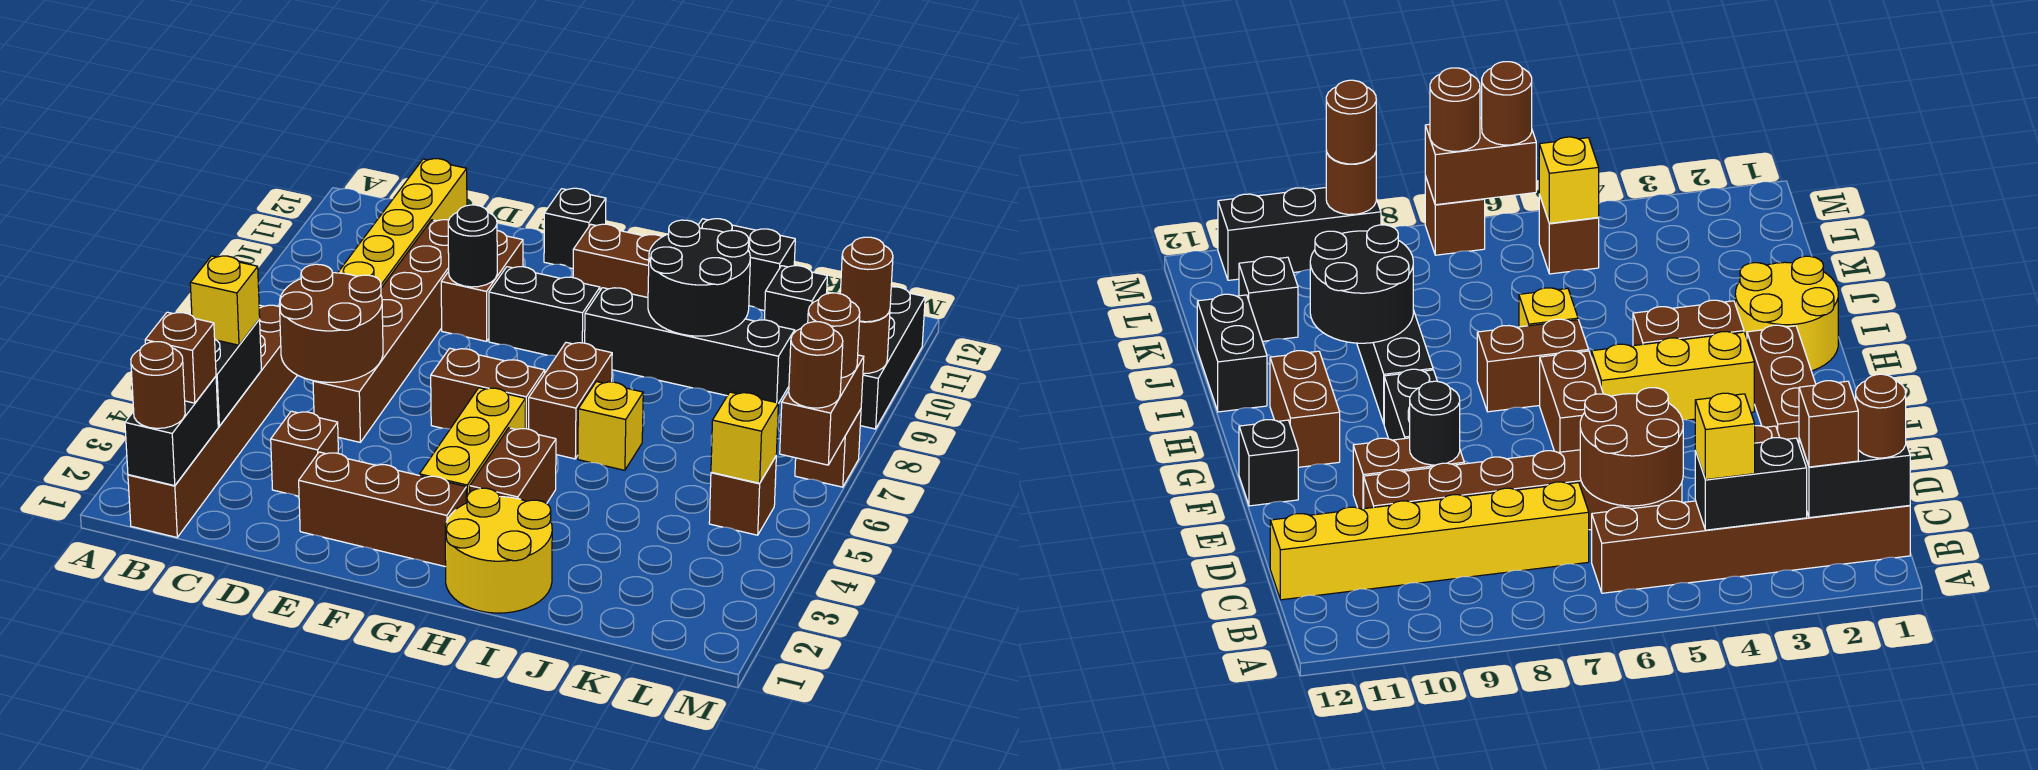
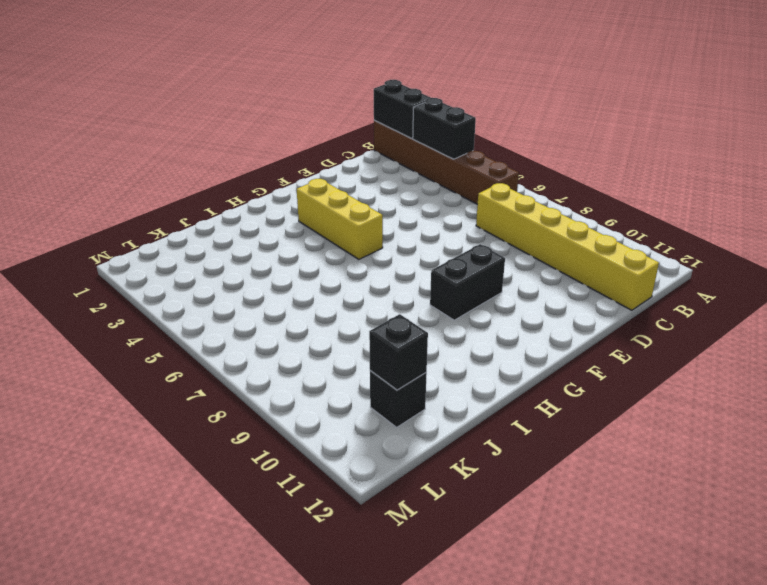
black 1x1 brick [369,314,428,390] -> black 1x1 brick moved to [544,188,606,269]
none -> brown 1x1 brick [271,411,338,496]
none -> brown 1x6 brick [313,220,449,442]
none -> brown 1x3 brick [299,452,466,567]
none -> brown 1x2 brick [441,231,523,341]

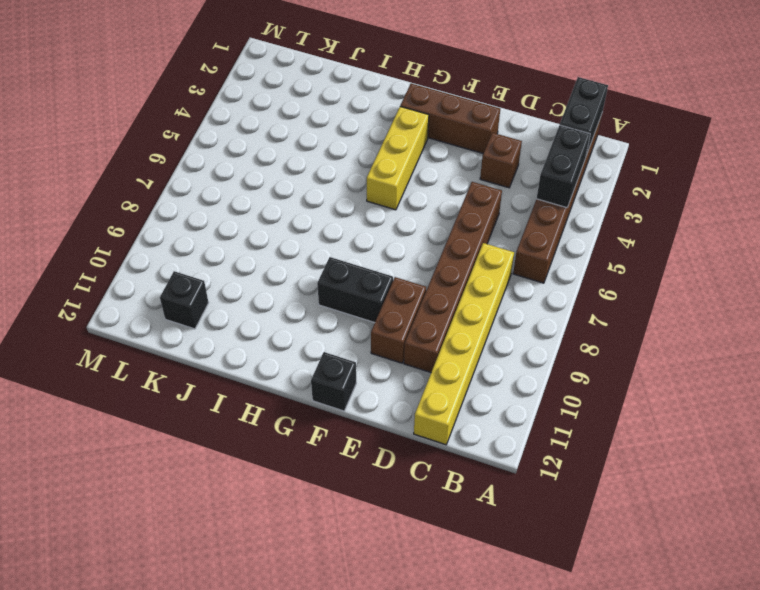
none -> brown 1x2 brick [431,348,545,429]
none -> brown 1x2 brick [573,224,662,297]
none -> yellow 2x2 round brick [445,488,552,613]
none -> brown 1x2 brick [470,428,556,504]

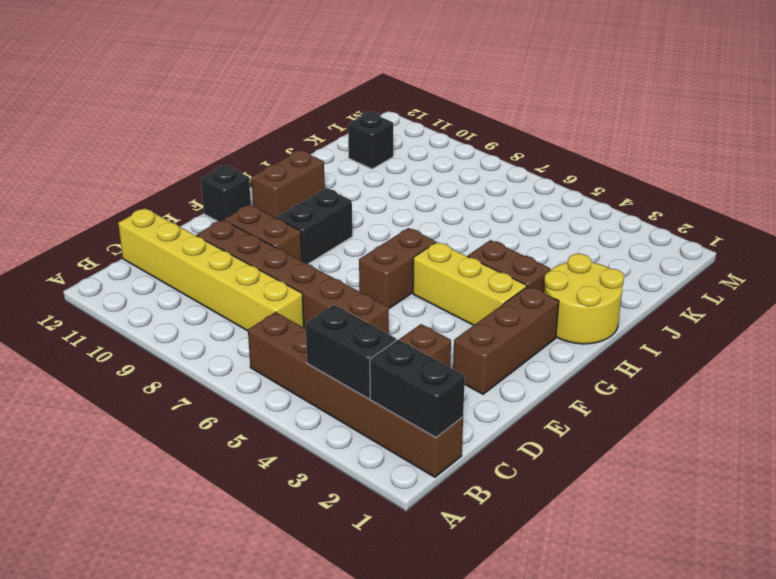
none -> brown 1x2 brick [529,342,612,459]
none -> black 1x4 brick [585,288,795,403]
none -> yellow 1x1 brick [578,382,643,470]
none -> black 1x2 brick [698,219,795,311]

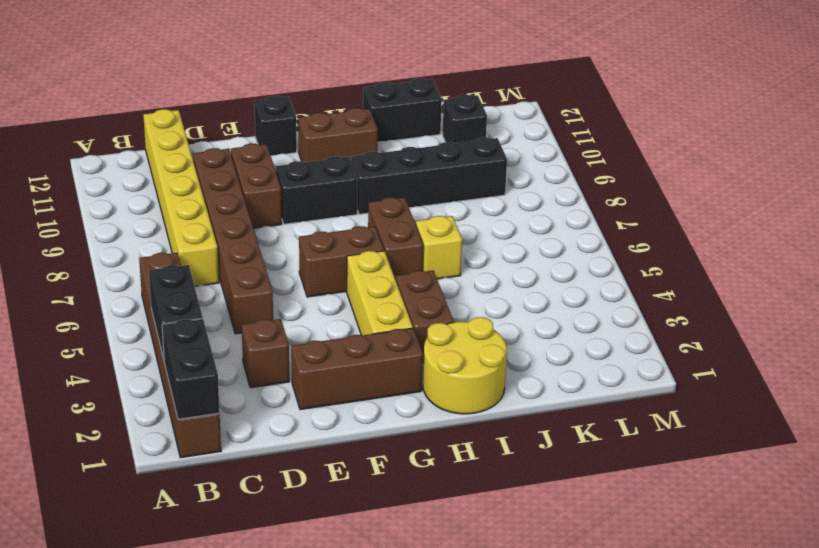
none -> brown 1x1 brick [709,457,776,535]
none -> brown 1x1 brick [795,409,861,487]
none -> black 1x3 brick [860,287,925,429]
none -> brown 2x2 round brick [279,264,383,382]

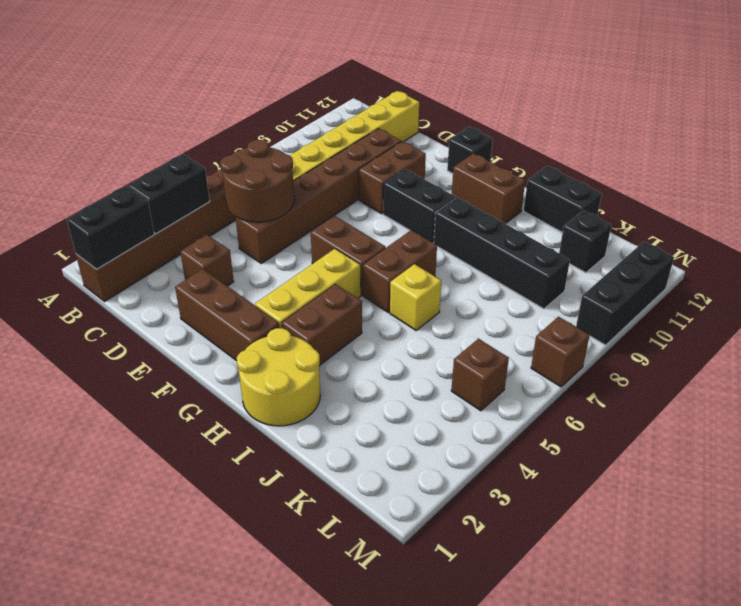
none -> black 1x1 round brick [448,205,497,287]
none -> black 2x2 round brick [648,220,750,336]
none -> yellow 1x1 brick [711,392,778,483]
none -> brown 1x2 brick [780,355,864,465]

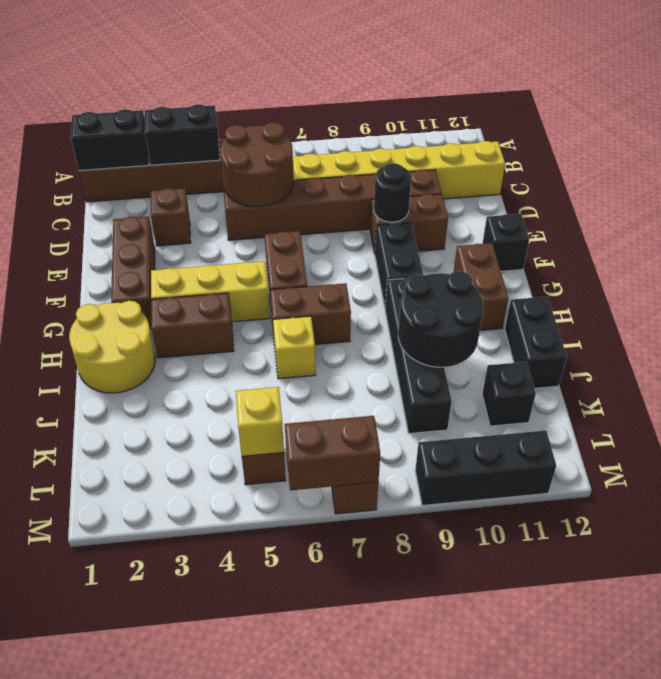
none -> brown 1x1 round brick [858,311,890,374]
none -> brown 1x1 round brick [131,342,185,428]
none -> brown 1x1 brick [145,312,216,403]
none -> yellow 1x1 brick [190,256,260,345]

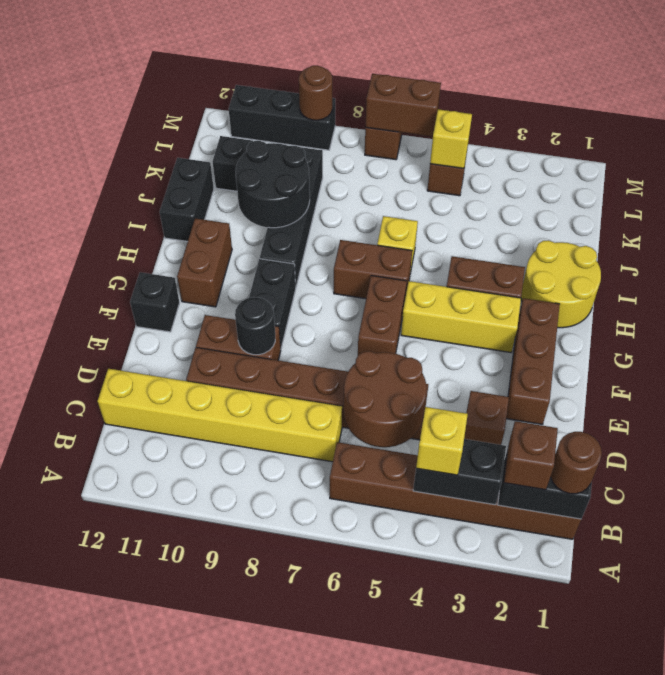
none -> brown 1x1 round brick [789,322,843,408]
none -> brown 1x1 round brick [808,293,860,378]
none -> brown 1x1 round brick [840,237,893,322]

